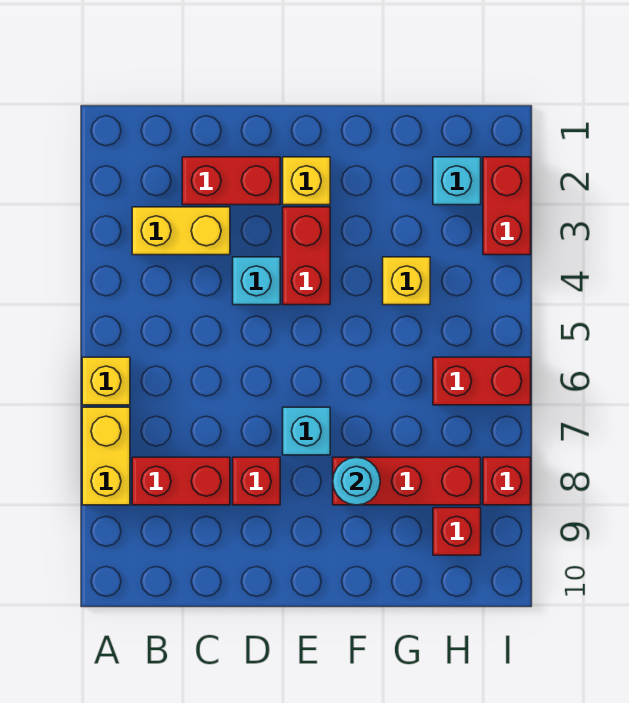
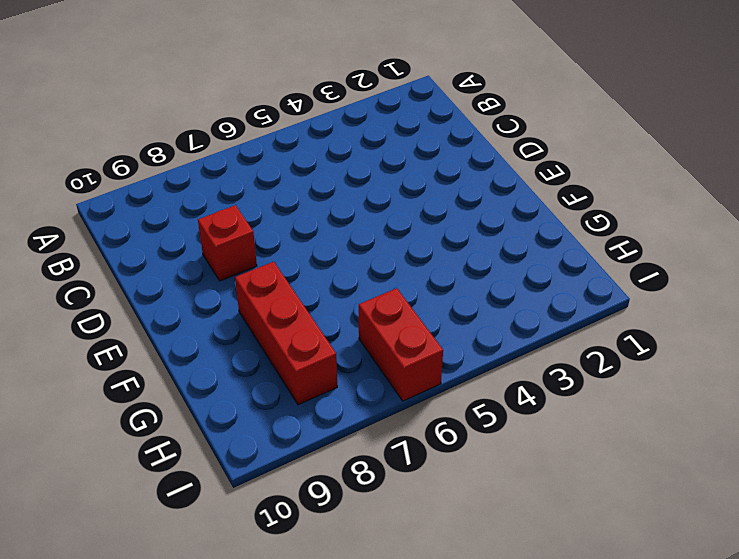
none -> yellow 1x1 brick [82,357,130,405]
none -> yellow 1x2 brick [82,407,130,505]
none -> yellow 1x2 brick [132,207,230,255]

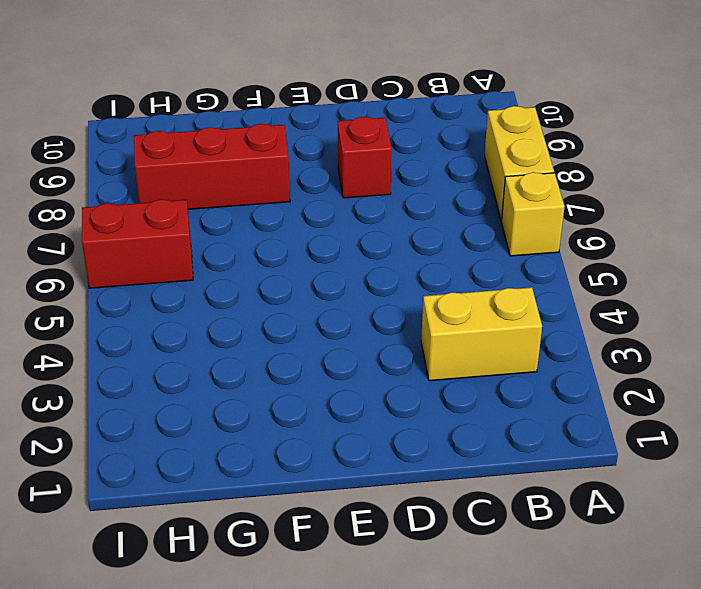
none -> red 1x2 brick [132,457,230,505]
none -> red 1x2 brick [182,157,280,205]
none -> cyan 1x1 brick [233,257,280,305]

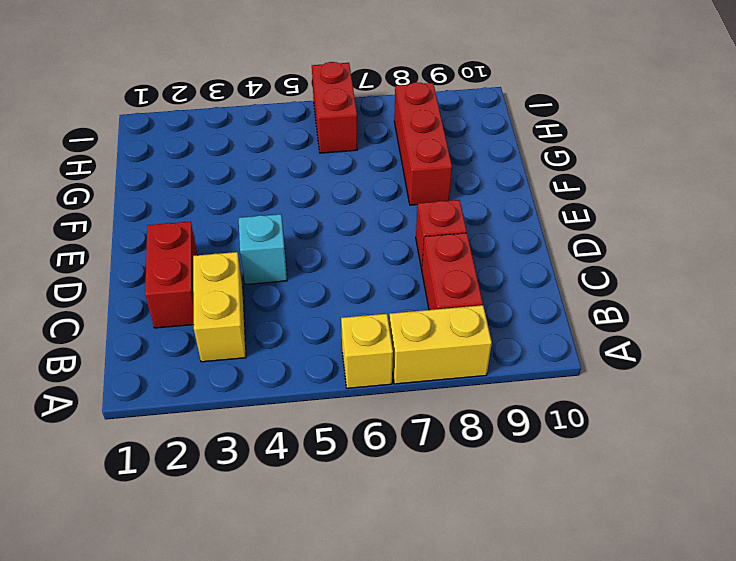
none -> yellow 1x1 brick [283,157,330,205]
none -> red 1x2 brick [283,207,330,305]
none -> cyan 1x1 brick [283,407,330,455]

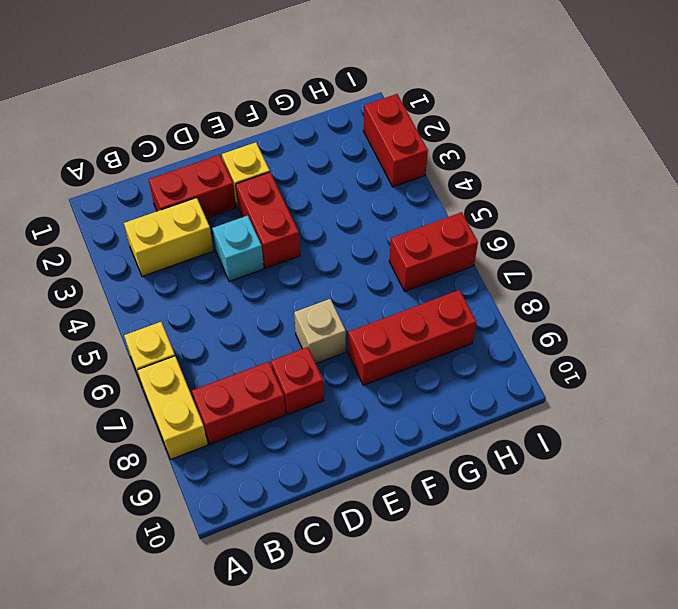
tan 1x1 brick [294,299,346,363] -> cyan 1x1 brick [283,407,330,455]
none -> yellow 1x1 brick [383,257,430,305]
none -> cyan 1x1 brick [433,157,481,205]
none -> red 1x1 brick [433,508,481,555]

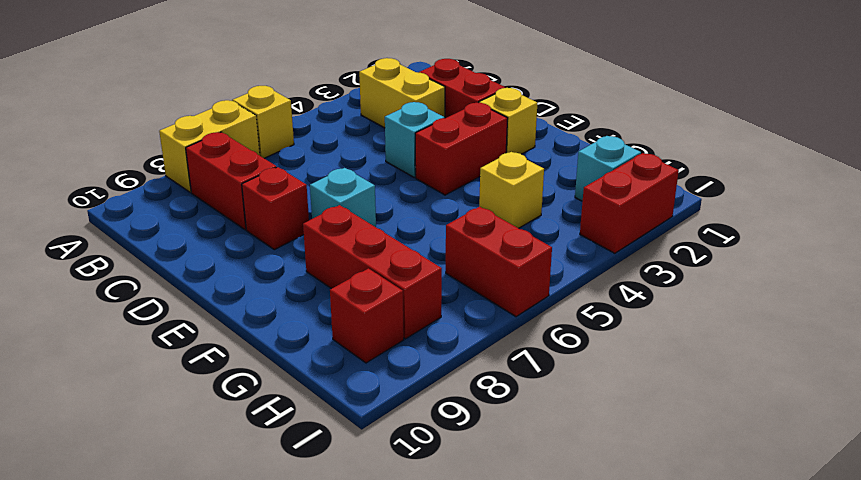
none -> red 1x1 brick [483,457,531,505]
none -> cyan 1x1 round brick [333,457,380,505]

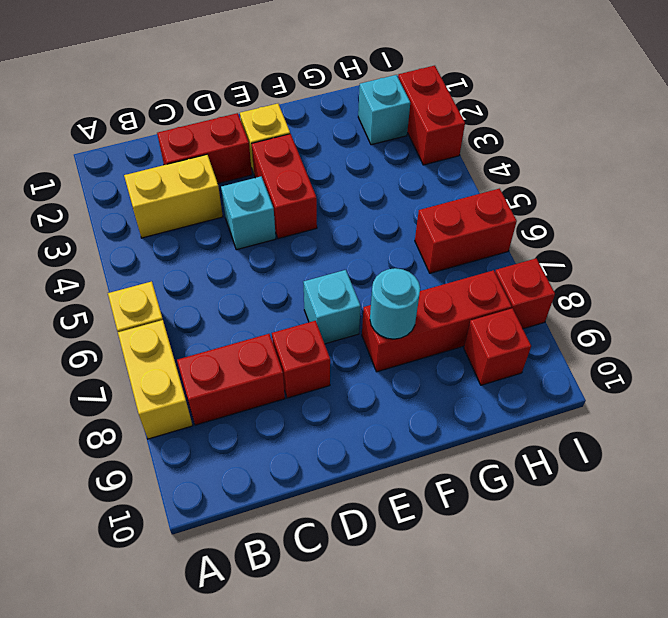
none -> yellow 1x1 brick [383,257,430,305]

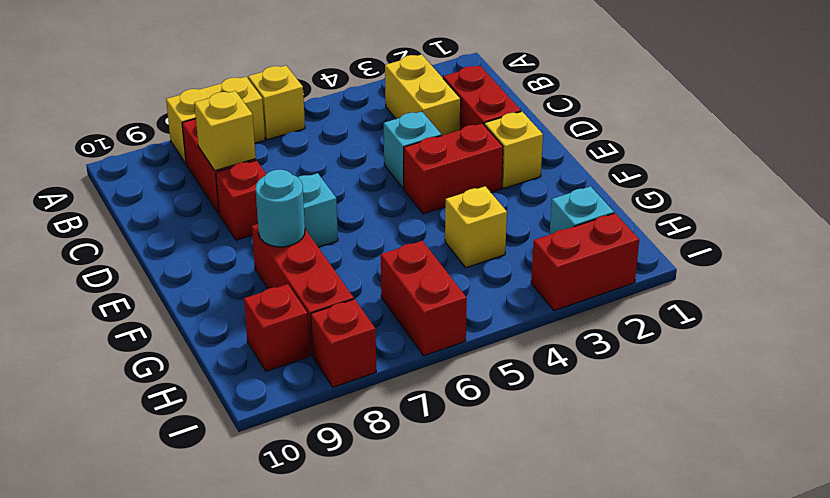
yellow 1x1 brick [194,91,256,171] -> none

